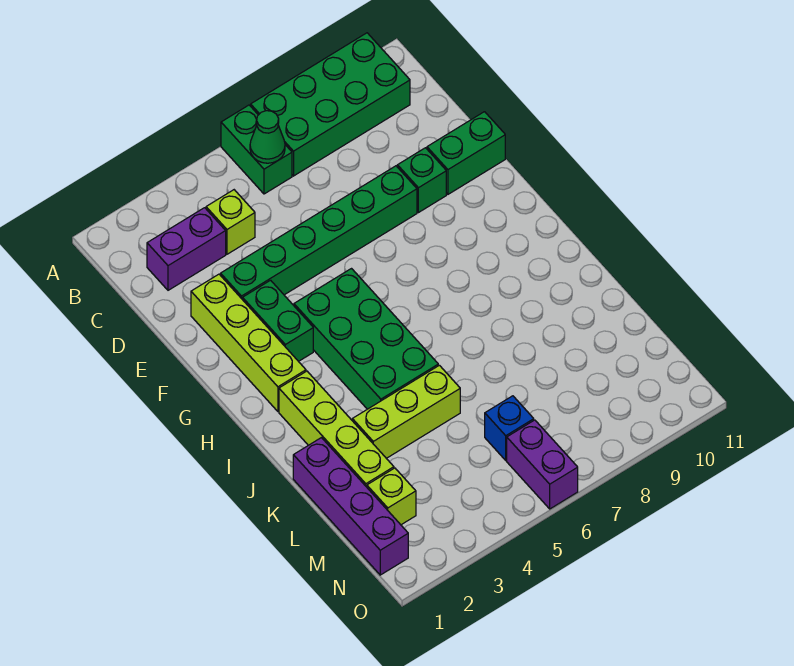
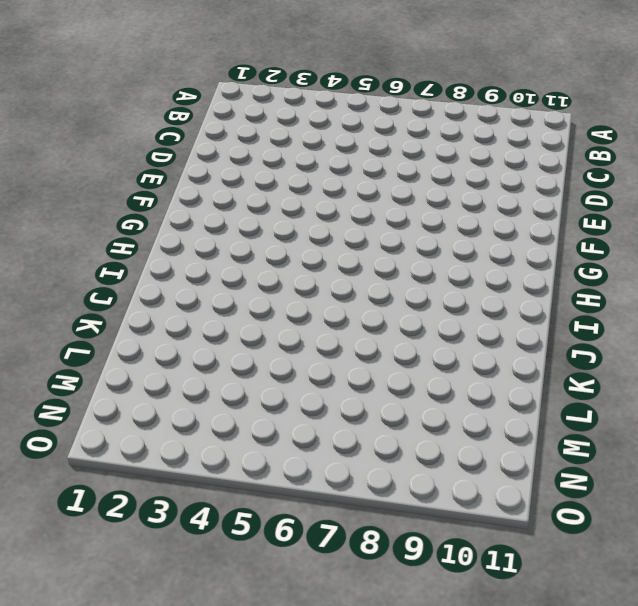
none -> green 1x2 brick [221,105,292,194]
none -> green 2x4 brick [251,33,410,176]
none -> purple 1x2 brick [147,208,226,290]

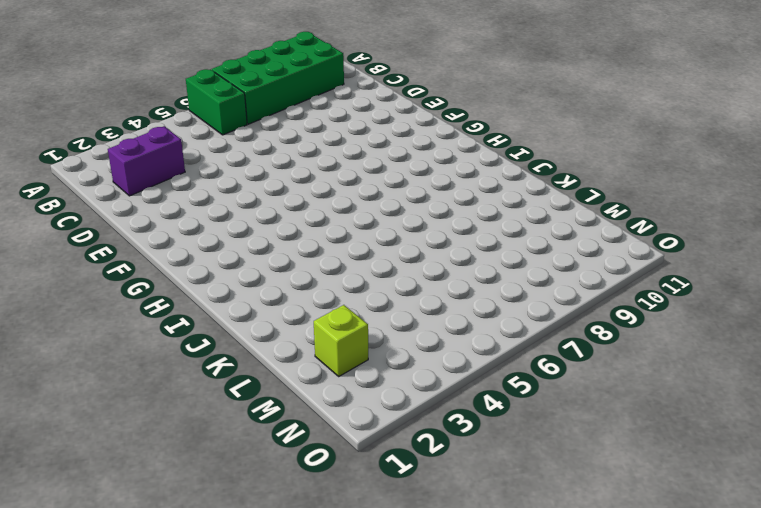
none -> lime 1x1 brick [206,190,255,254]
none -> lime 1x4 brick [191,274,306,411]
none -> green 1x6 brick [221,166,417,300]

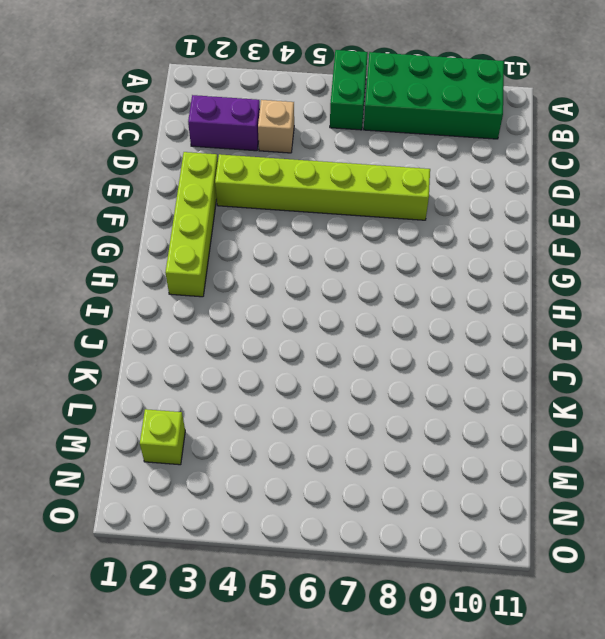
tan 1x1 brick [258,100,294,153] -> lime 1x1 brick [206,190,255,254]
lime 1x6 brick [215,154,430,220] -> green 1x6 brick [221,166,417,300]
none -> green 1x1 brick [397,148,446,213]
none -> green 1x2 brick [427,112,505,194]
none -> green 1x2 brick [243,280,313,361]

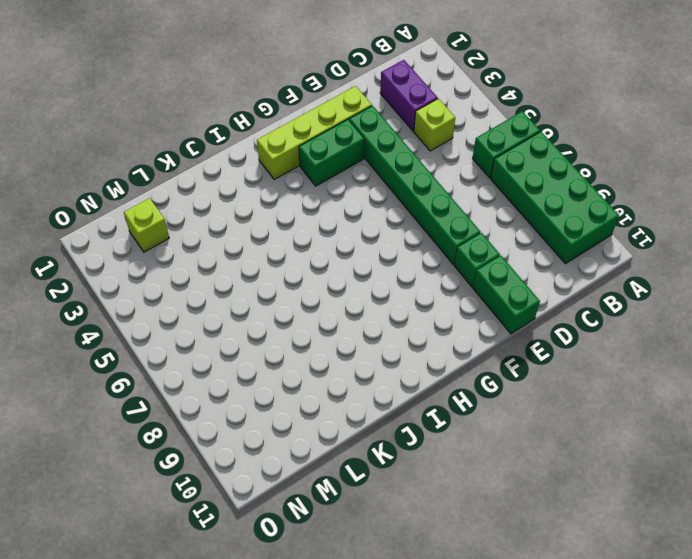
none -> green 2x4 brick [294,269,438,409]
none -> lime 1x4 brick [279,371,394,487]
none -> purple 1x4 brick [293,438,408,575]

